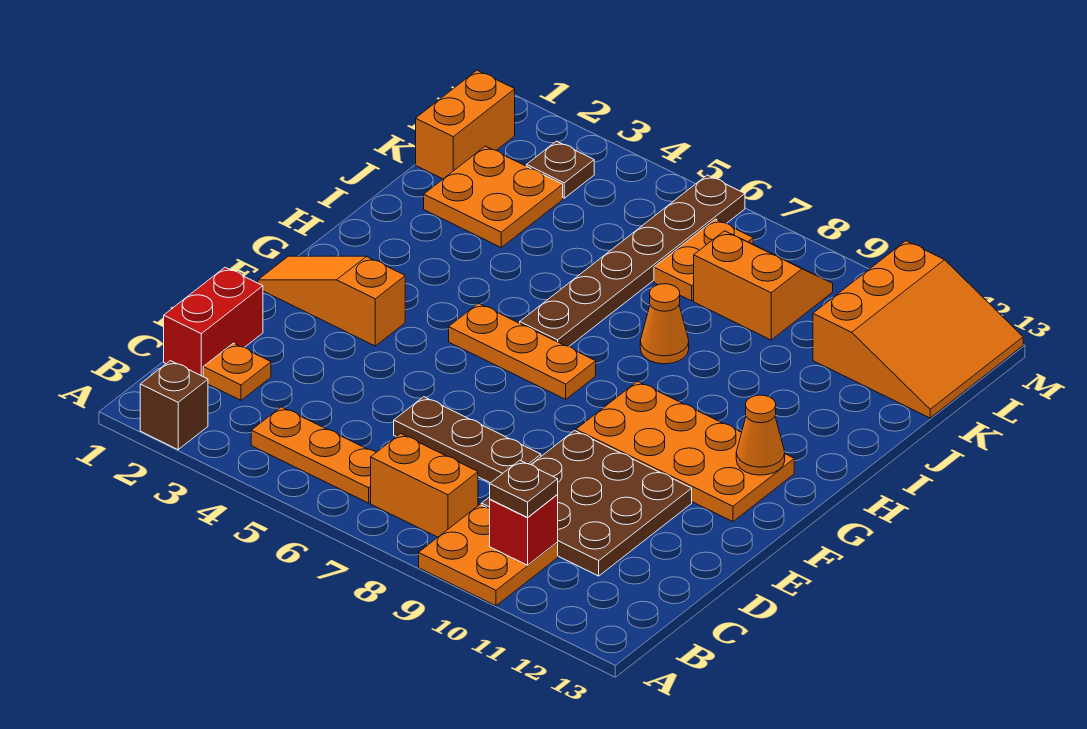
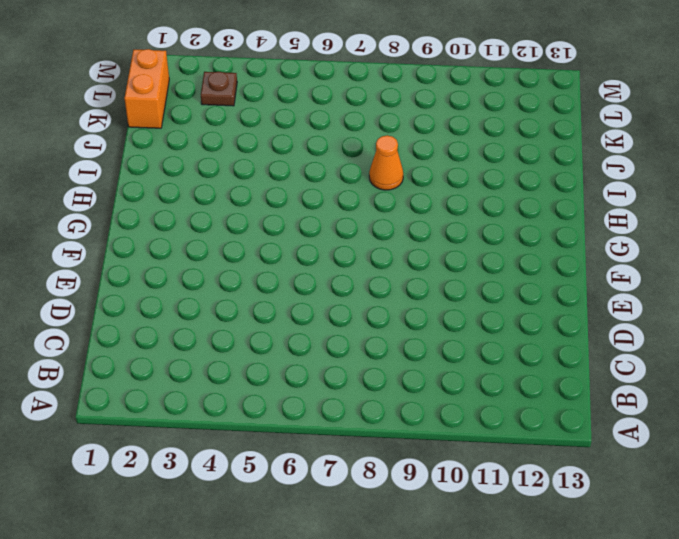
none -> brown 1x1 brick [140,361,208,450]
none -> orange 2x2 plate [419,505,558,606]
none -> orange 1x3 plate [251,407,376,503]

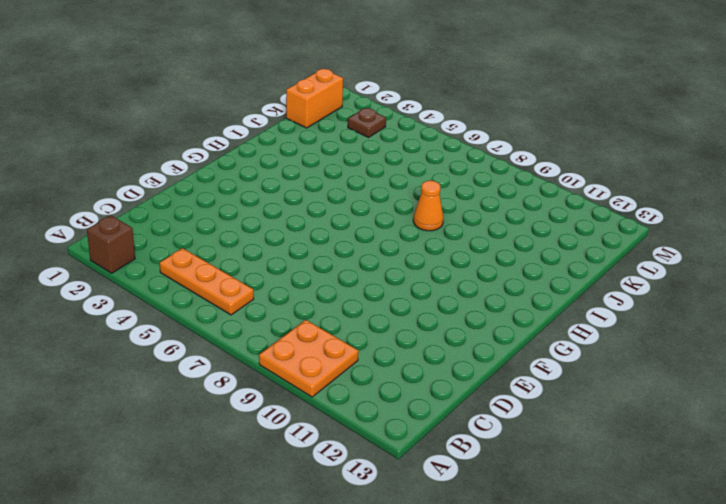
none -> orange 1x2 brick [371,434,478,537]
none -> red 1x2 brick [164,267,263,376]
none -> orange 1x1 plate [203,343,271,400]

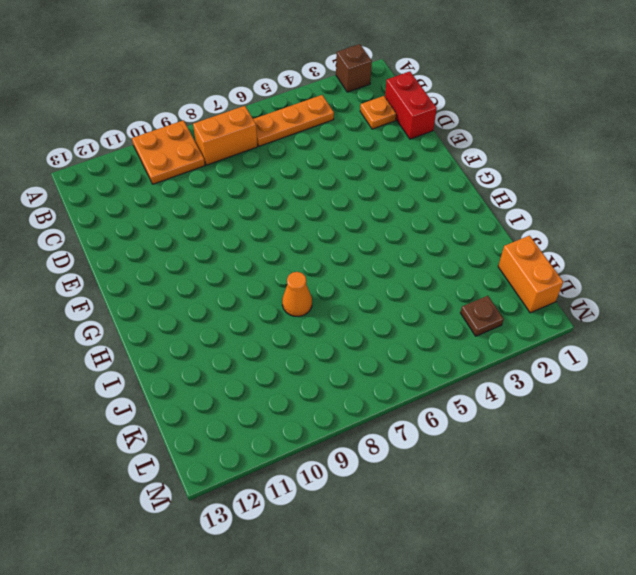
none -> brown 3x3 plate [481,431,692,576]
none -> brown 1x3 plate [394,397,541,483]
none -> orange 1x3 slope [258,256,405,346]

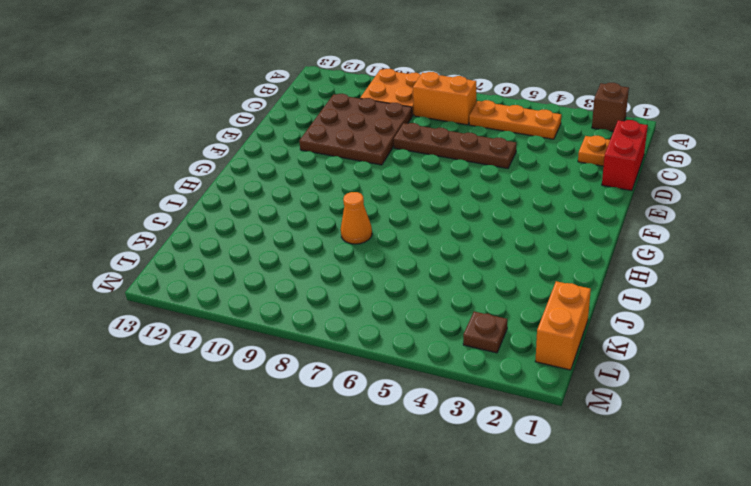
brown 1x4 plate [394,123,516,168] -> brown 1x3 plate [394,397,541,483]
none -> orange 1x3 slope [258,256,405,346]
none -> orange 2x4 plate [576,381,794,522]
none -> orange 1x3 plate [449,303,596,399]

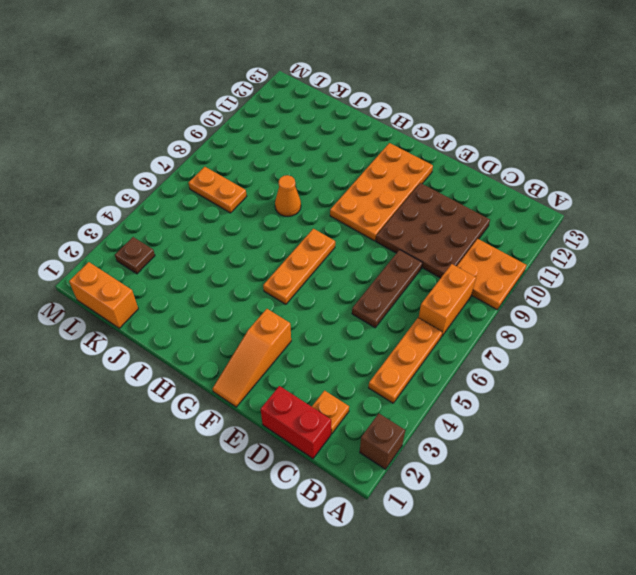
none -> brown 1x6 plate [520,175,745,346]
none -> orange 2x2 plate [424,146,563,247]
none -> orange 2x2 slope [694,231,833,340]

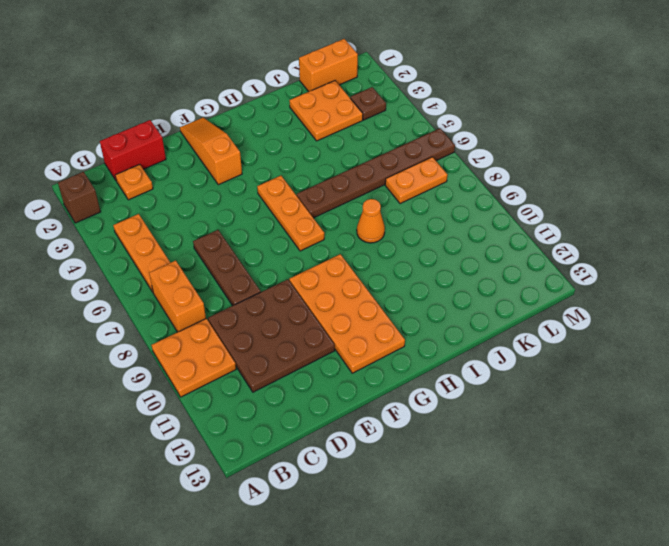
none -> orange 2x2 slope [694,231,833,340]
none -> orange 3x3 slope [813,241,1023,418]
none -> red 1x1 brick [490,495,558,565]

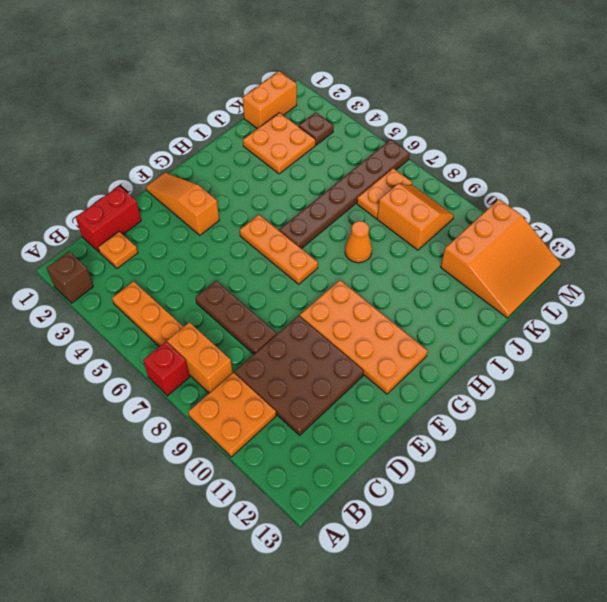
red 1x1 brick [143,342,190,396] -> red 1x1 brick moved to [490,495,558,565]
none -> orange 1x1 cone [736,395,785,475]
none -> brown 1x1 plate [490,460,558,517]

